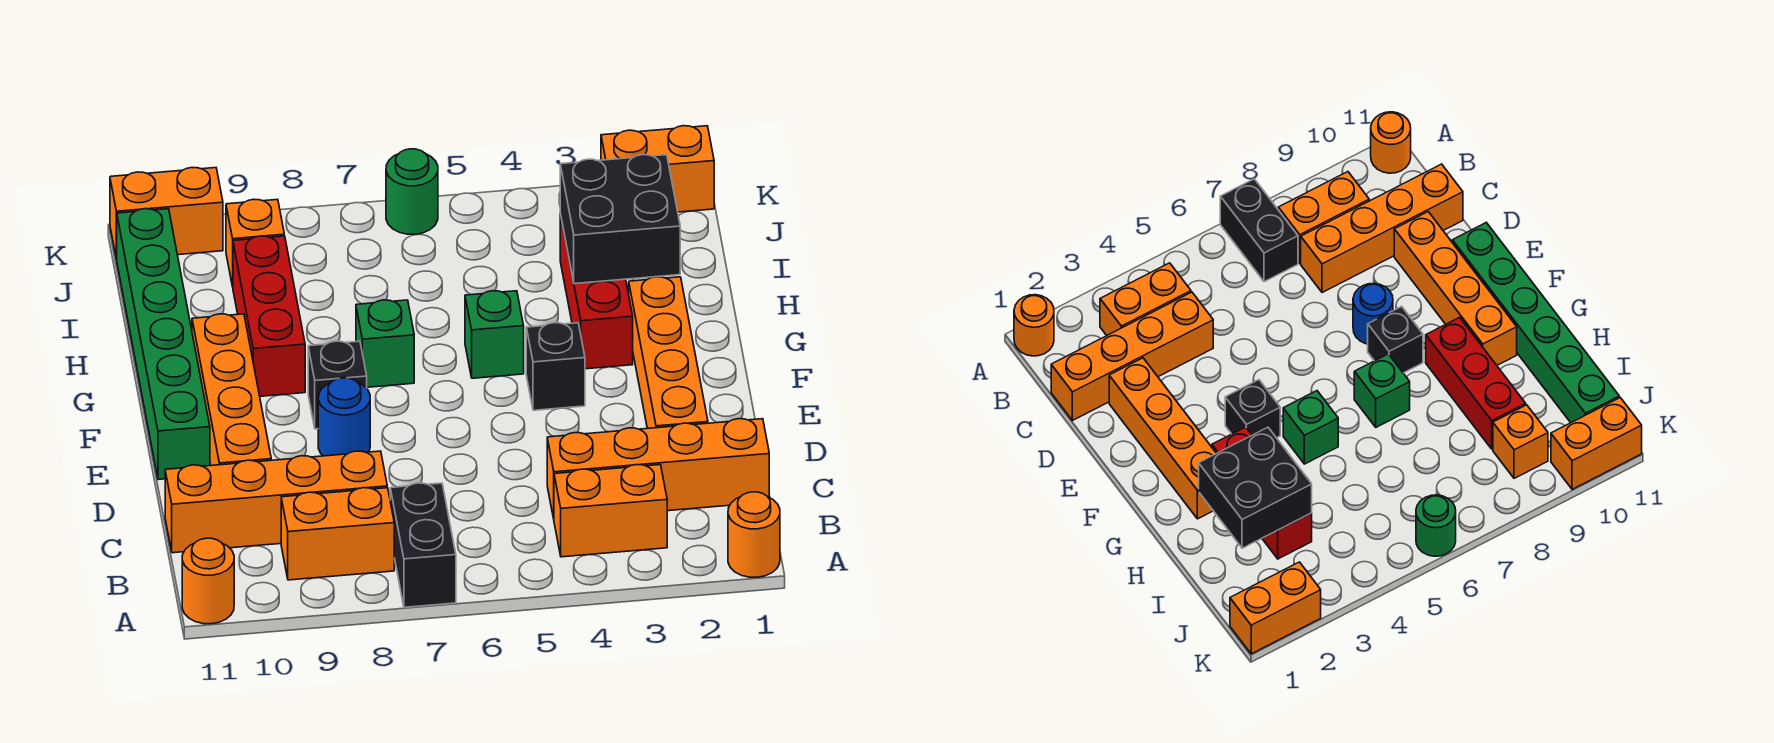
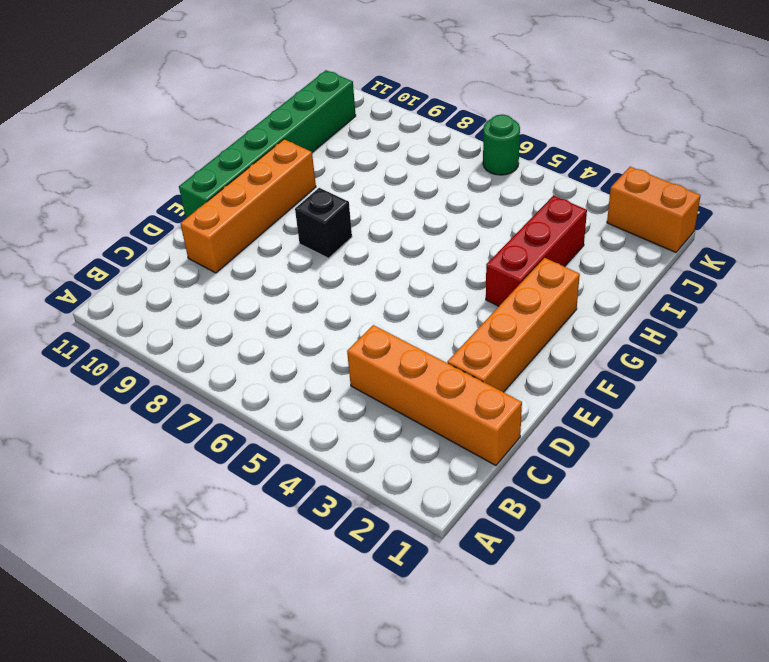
none -> orange 1x1 round brick [728,492,780,577]
none -> black 1x2 brick [390,483,456,607]
none -> orange 1x1 round brick [182,538,234,624]

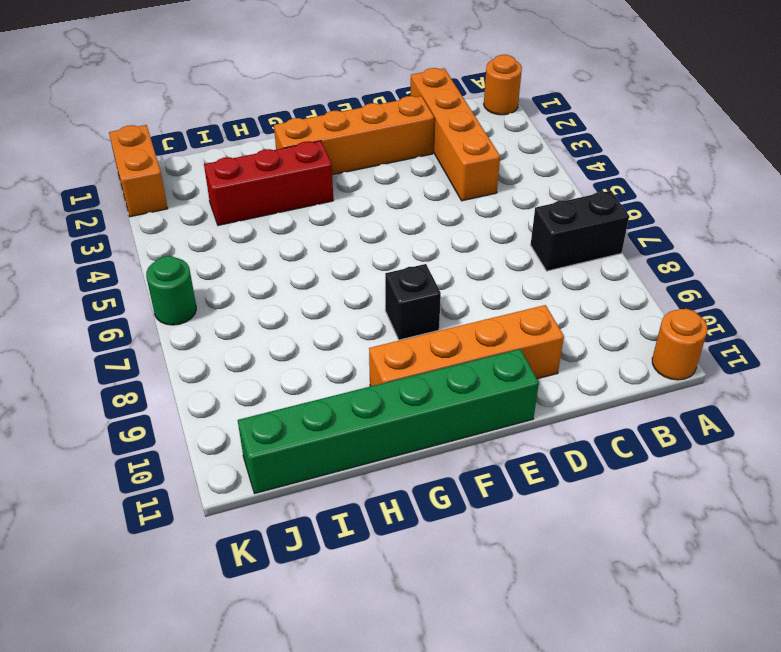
none -> orange 1x2 brick [554,465,667,557]
none -> orange 1x2 brick [281,488,394,580]
none -> orange 1x4 brick [165,451,387,553]

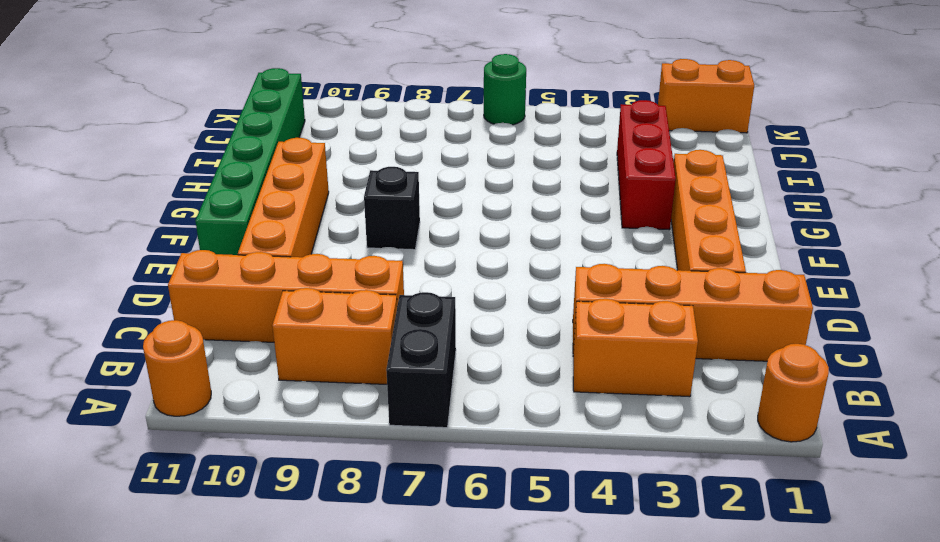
none -> blue 1x1 round brick [318,378,370,456]
none -> black 1x1 brick [526,323,585,410]
none -> green 1x1 brick [465,291,524,378]

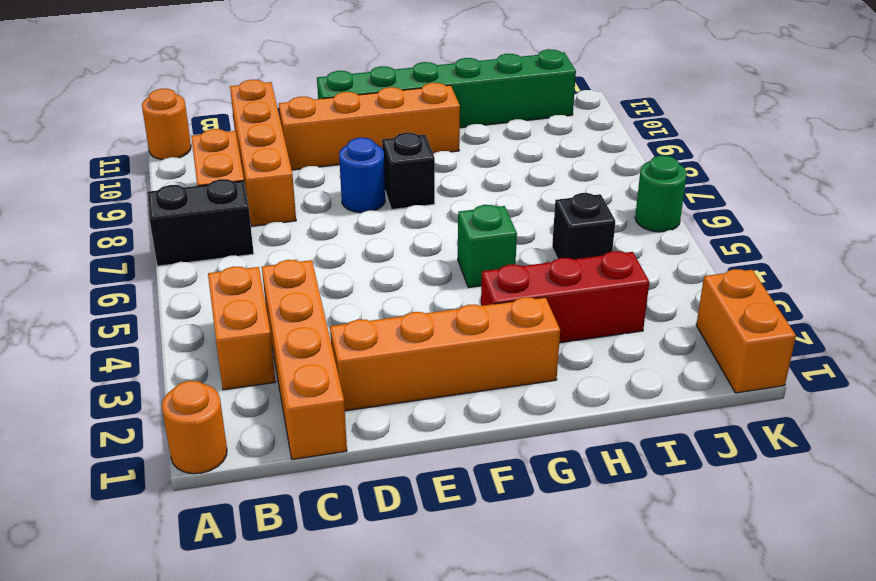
black 1x1 brick [552,193,615,259] -> black 1x1 brick moved to [526,323,585,410]
none -> green 1x1 brick [356,300,414,387]
none -> red 1x3 brick [233,236,305,396]
none -> orange 1x1 brick [226,199,284,287]

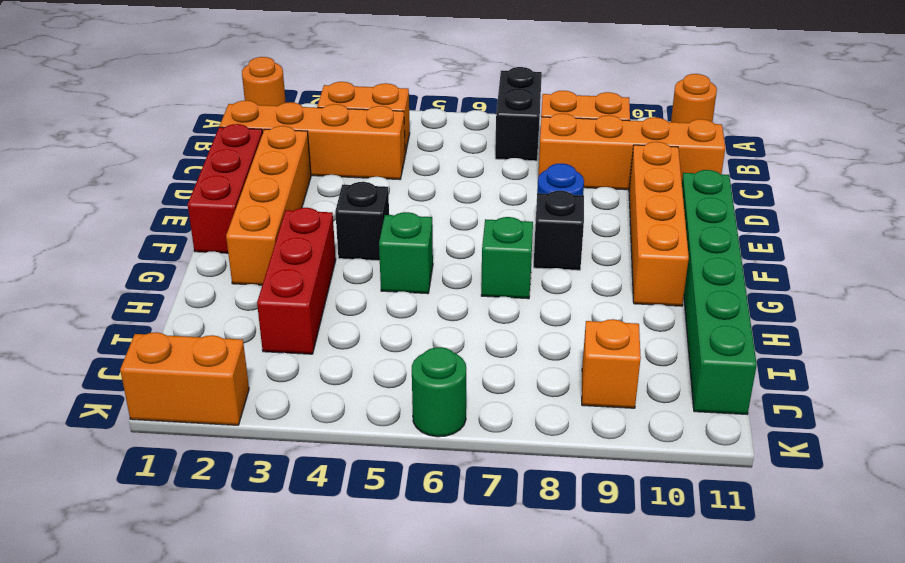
red 1x3 brick [188,124,263,253] -> red 1x3 brick moved to [233,236,305,396]
none -> orange 1x2 brick [110,168,223,260]
none -> black 2x2 brick [560,155,680,284]

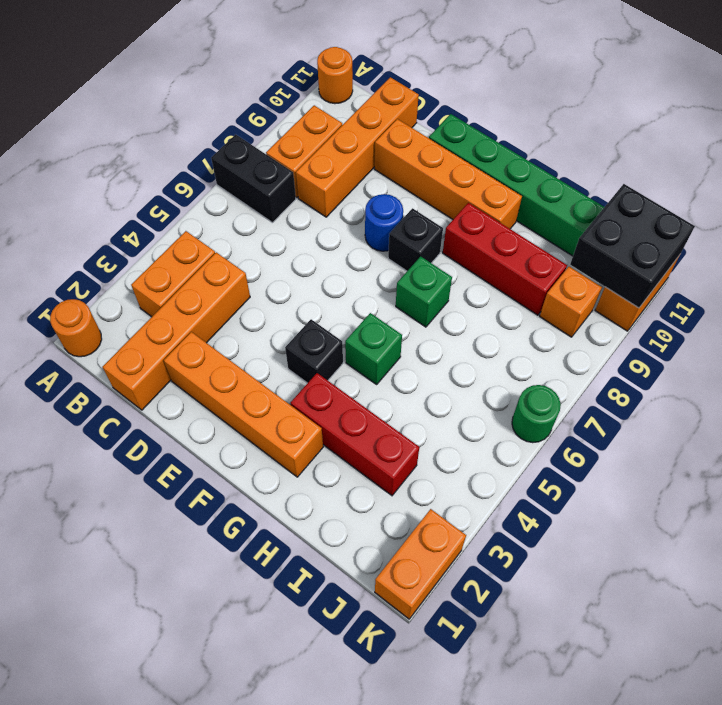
black 2x2 brick [570,184,695,308] -> black 2x2 brick moved to [560,155,680,284]

